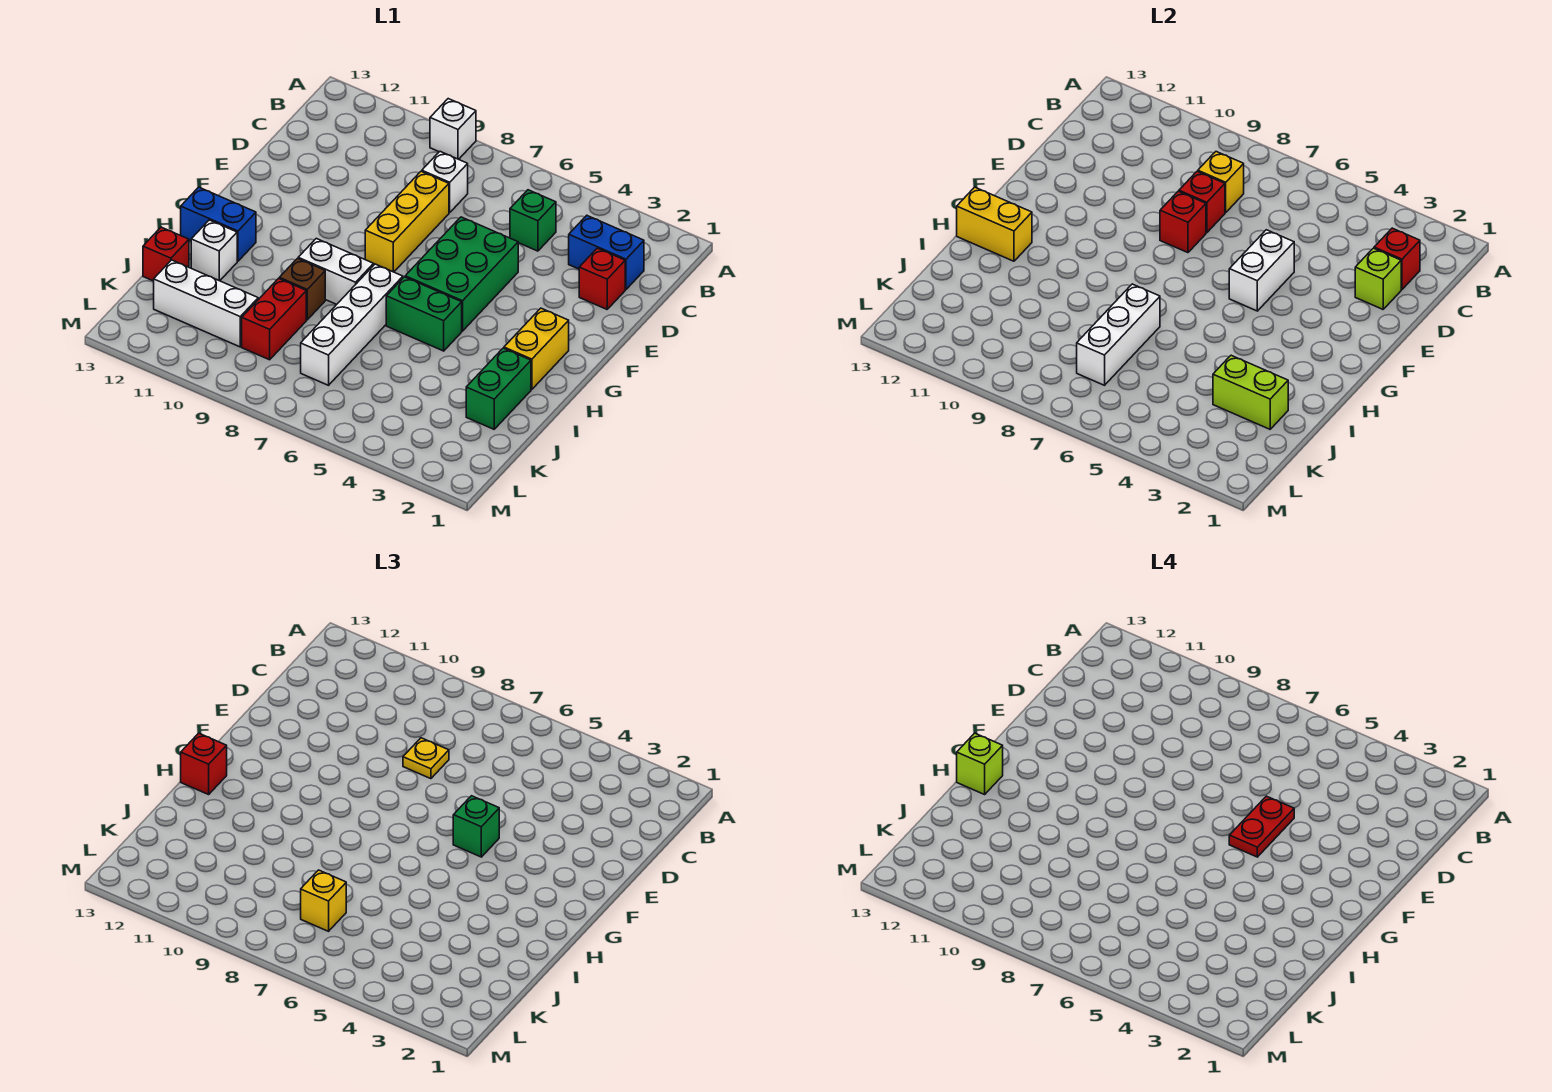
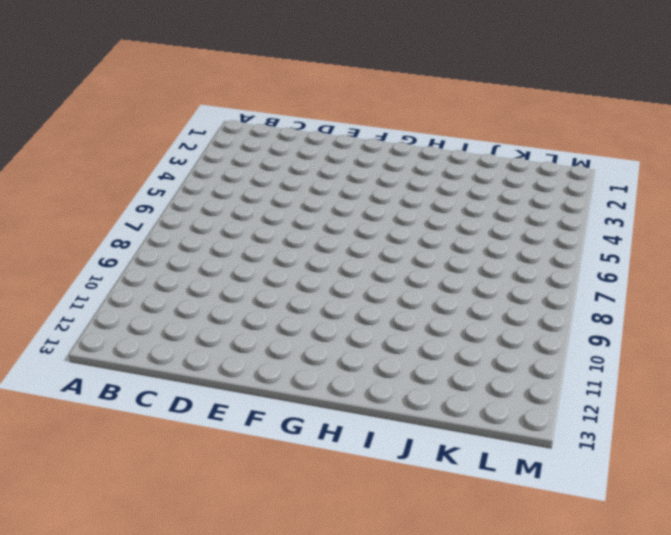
none -> white 1x1 brick [430,99,476,159]
none -> blue 1x2 brick [569,216,644,289]
none -> green 1x1 brick [510,190,556,251]
none -> white 1x1 brick [422,152,468,213]

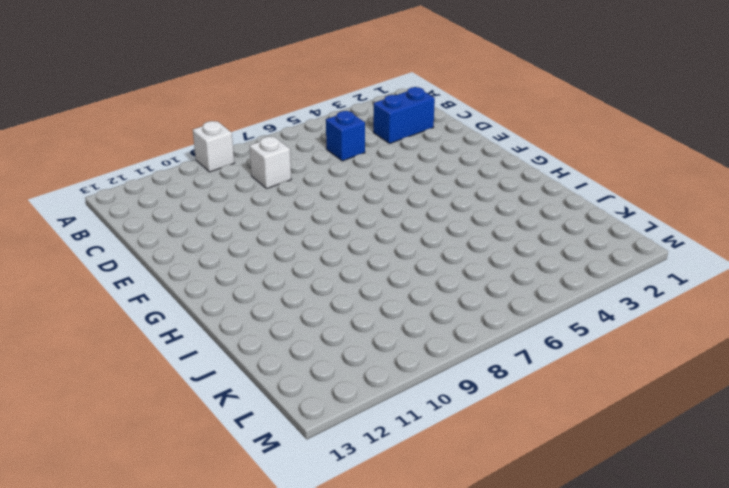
blue 1x1 brick [326,111,365,161] -> green 1x1 brick [510,190,556,251]
none -> red 1x1 brick [579,248,625,309]
none -> yellow 1x3 brick [365,171,449,272]
none -> green 2x3 brick [405,217,518,331]
none -> yellow 1x2 brick [504,308,569,389]

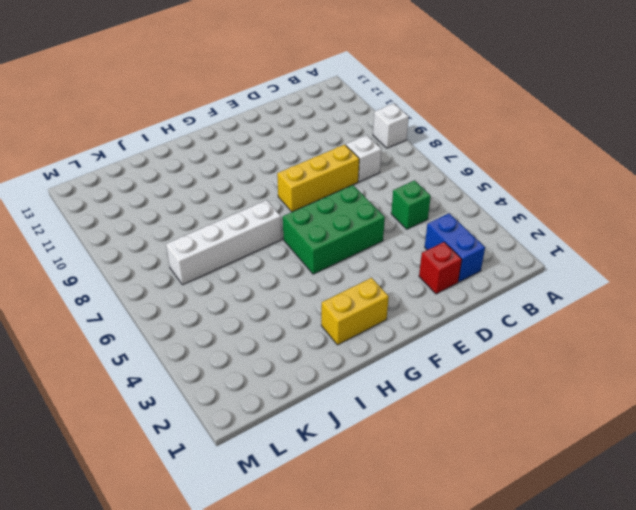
none -> green 1x2 brick [386,277,462,351]
none -> white 1x2 brick [298,238,374,304]
none -> blue 1x2 brick [181,187,256,261]
none -> green 1x2 brick [466,348,531,429]

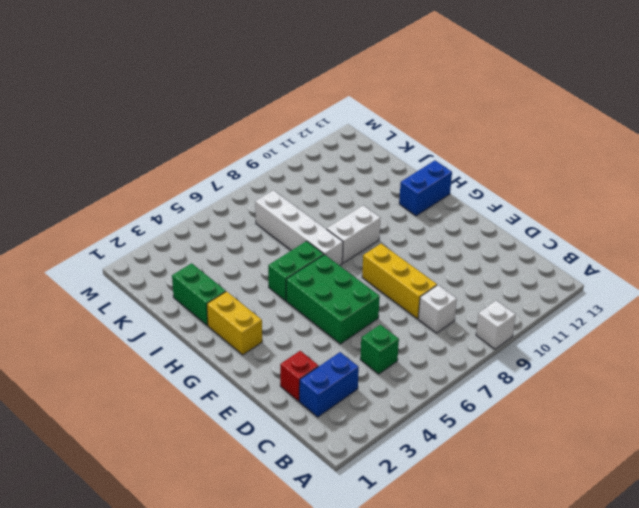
none -> brown 1x1 brick [279,259,325,320]
none -> white 1x1 brick [191,220,237,281]
none -> red 1x2 brick [242,278,306,360]
none -> red 1x1 brick [143,227,189,281]

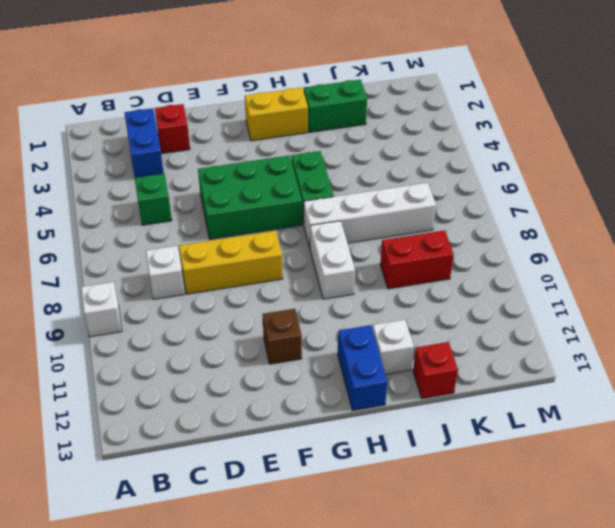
brown 1x1 brick [263,309,302,364] -> brown 1x1 brick moved to [279,259,325,320]
none -> white 1x3 brick [154,260,258,347]
none -> red 1x1 brick [1374,228,1420,289]
none -> yellow 1x1 brick [1198,152,1244,213]
none -> lime 1x1 brick [1355,248,1401,309]

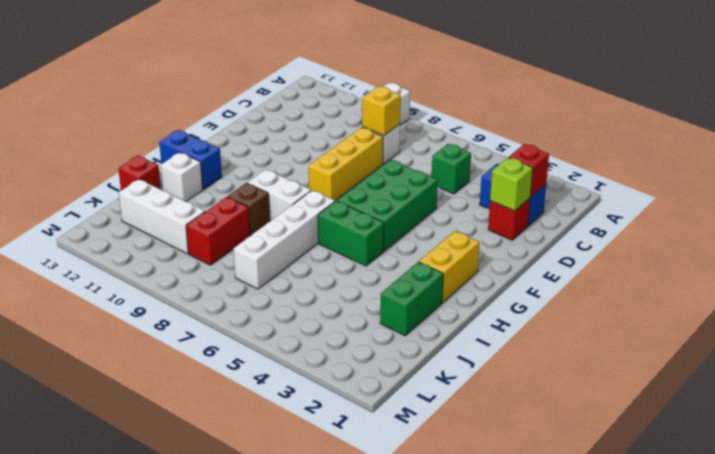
none -> red 1x1 brick [1179,171,1225,233]
none -> white 1x2 brick [1229,230,1294,311]
none -> red 1x1 brick [1160,191,1206,253]
none -> yellow 1x2 brick [957,187,1032,261]

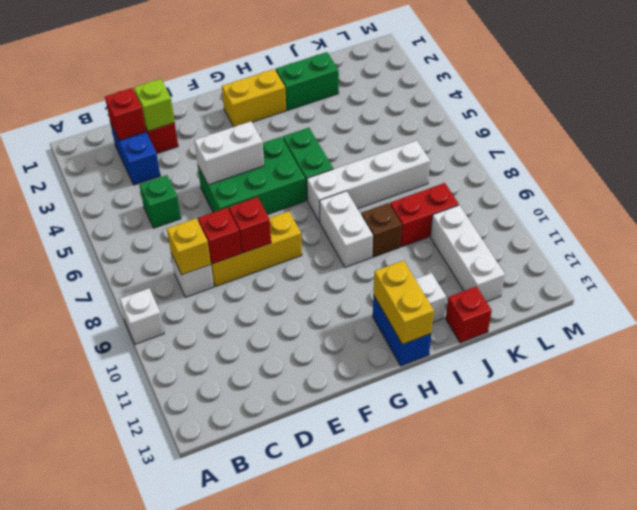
none -> white 1x3 brick [1077,284,1160,385]
none -> lime 1x2 brick [1213,355,1288,429]
none -> yellow 1x1 plate [403,738,449,779]
none -> green 1x1 brick [453,796,499,857]

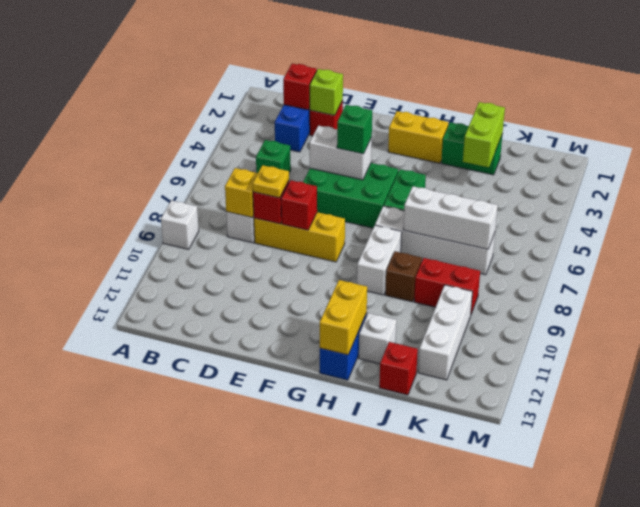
none -> red 1x1 brick [181,733,227,794]
none -> yellow 1x1 brick [301,870,346,931]
none -> red 1x2 plate [1229,796,1294,857]
none -> lime 1x1 brick [957,733,1003,794]

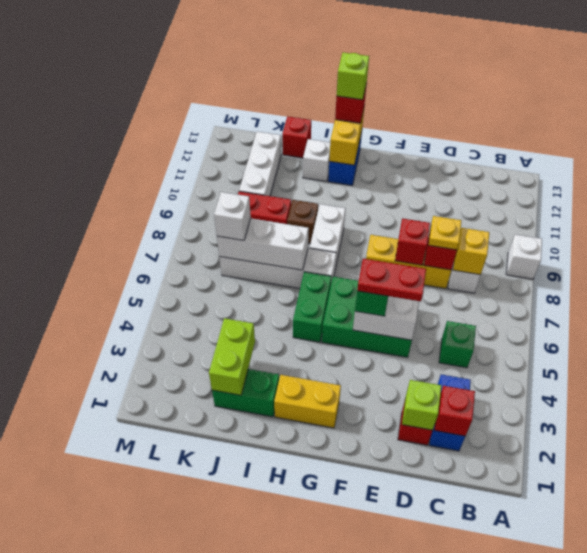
white 1x1 brick [214,192,251,240] -> yellow 1x1 brick [301,870,346,931]

